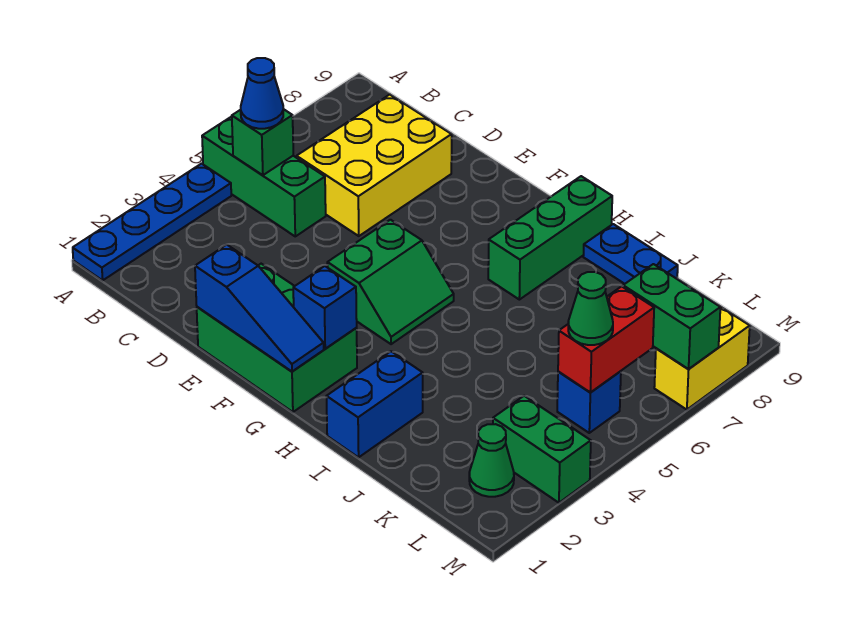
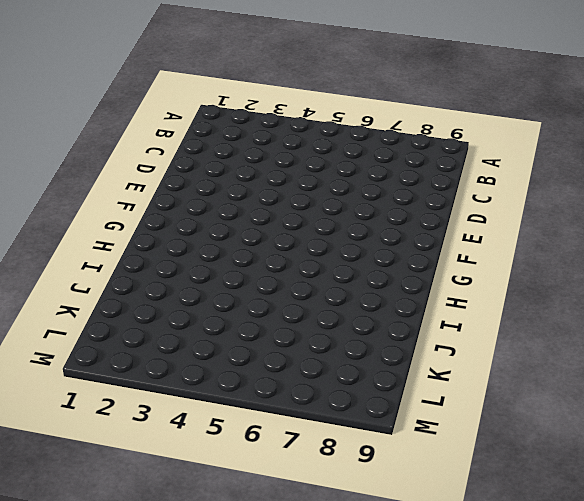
none -> blue 1x4 plate [73,164,231,280]
none -> green 1x3 brick [202,117,326,236]
none -> yellow 2x3 brick [297,95,452,236]

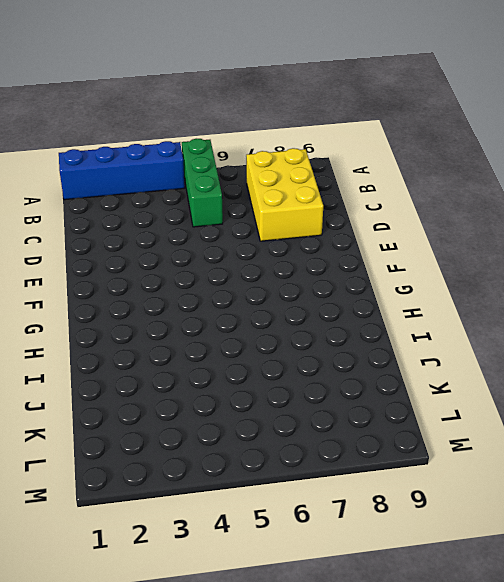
blue 1x4 brick [59,141,185,200] -> blue 1x4 plate [73,164,231,280]
yellow 2x3 brick [246,148,323,241] -> yellow 2x3 brick turned to [297,95,452,236]
none -> green 2x3 brick [197,264,357,412]
none -> green 2x2 slope [327,220,454,344]
none -> green 1x3 brick [488,176,612,300]

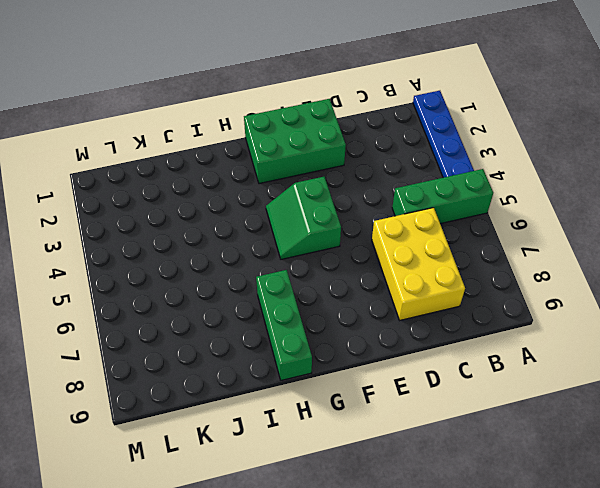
none -> blue 1x2 brick [327,351,423,457]
none -> blue 1x2 plate [583,224,678,284]
none -> green 1x1 cone [469,424,514,497]

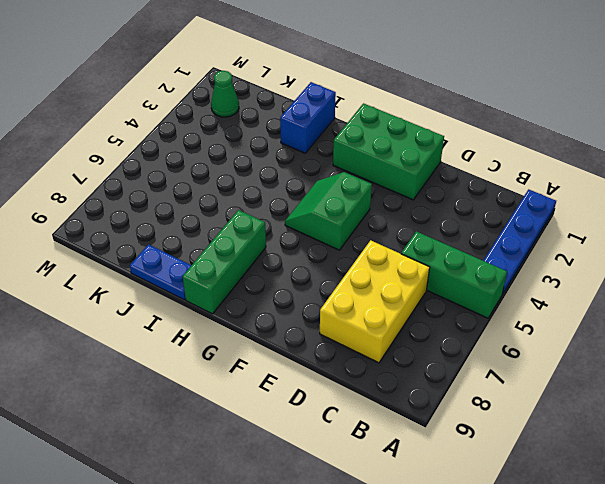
none -> green 1x2 brick [493,396,591,503]
none -> blue 1x1 brick [557,371,621,433]
none -> yellow 1x2 brick [654,305,750,410]

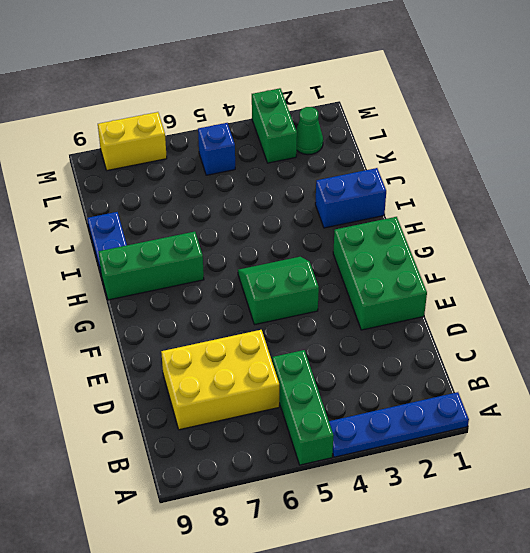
none -> green 1x1 brick [232,109,293,175]
none -> blue 1x3 slope [195,245,324,372]
none -> blue 1x1 brick [293,266,357,349]

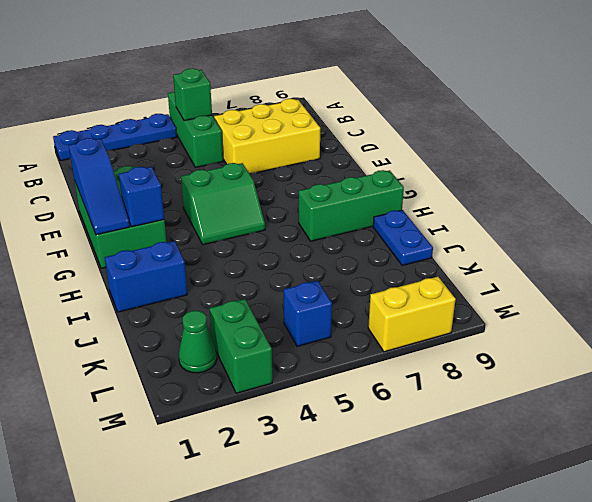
none -> red 1x2 brick [558,286,654,392]
none -> green 1x2 brick [623,264,720,369]
none -> blue 1x1 cone [241,58,283,129]

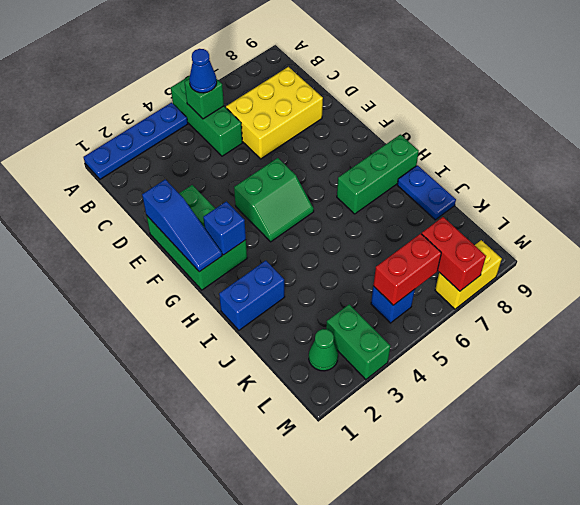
red 1x2 brick [422,217,486,291] -> green 1x2 brick [623,264,720,369]
none -> green 1x1 cone [568,272,613,345]

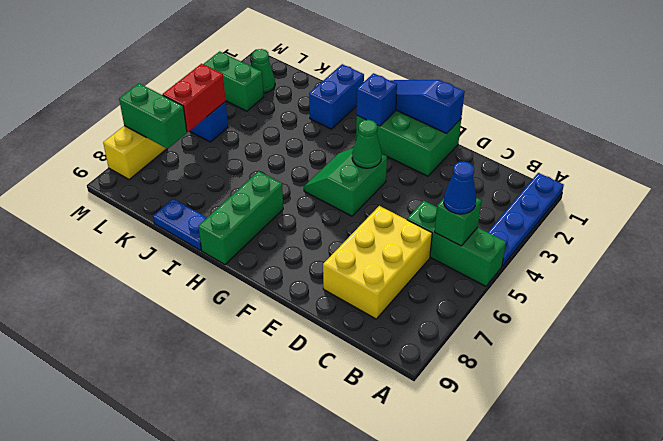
green 1x1 cone [352,120,382,168] -> green 1x1 cone moved to [568,272,613,345]

